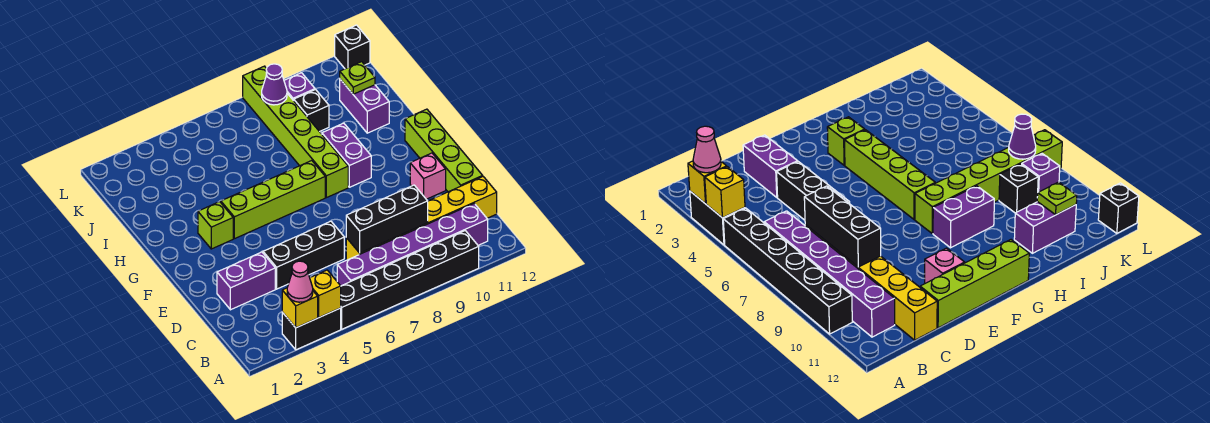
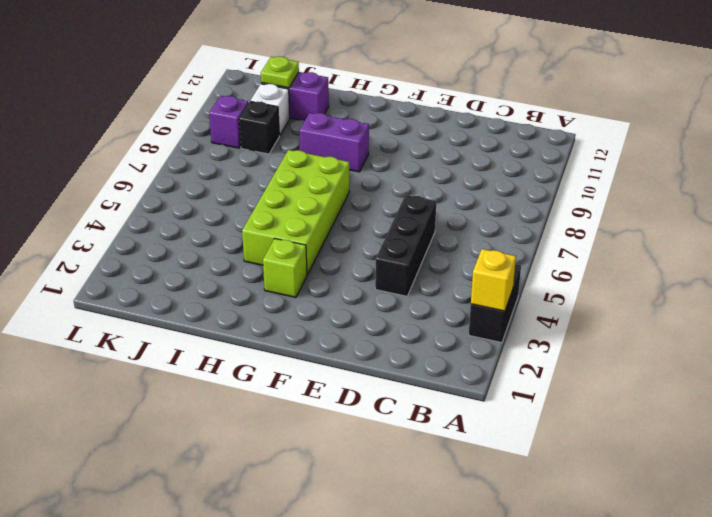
lime 2x4 brick [242,150,349,275] -> lime 1x4 brick [221,161,325,239]
white 1x1 brick [250,84,290,136] -> none
none -> black 1x6 brick [341,231,479,329]
none -> purple 1x6 brick [337,204,488,286]
none -> yellow 1x6 brick [346,177,497,260]

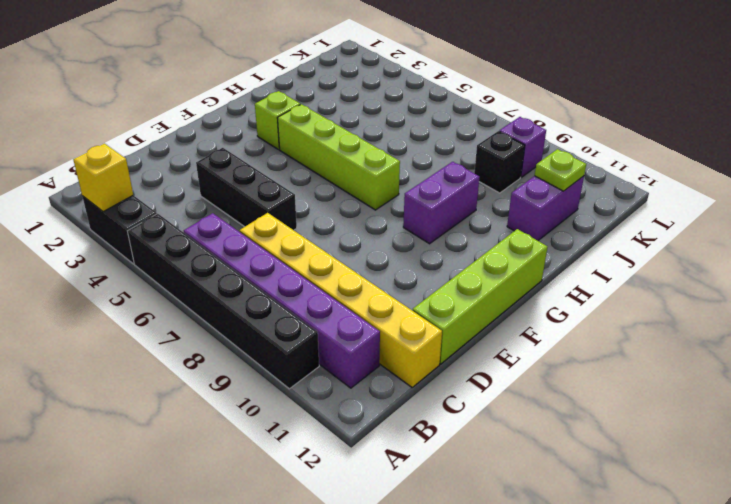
none -> purple 1x2 brick [217,252,275,310]
none -> pink 1x1 brick [410,153,446,199]
none -> lime 1x6 brick [243,66,348,198]

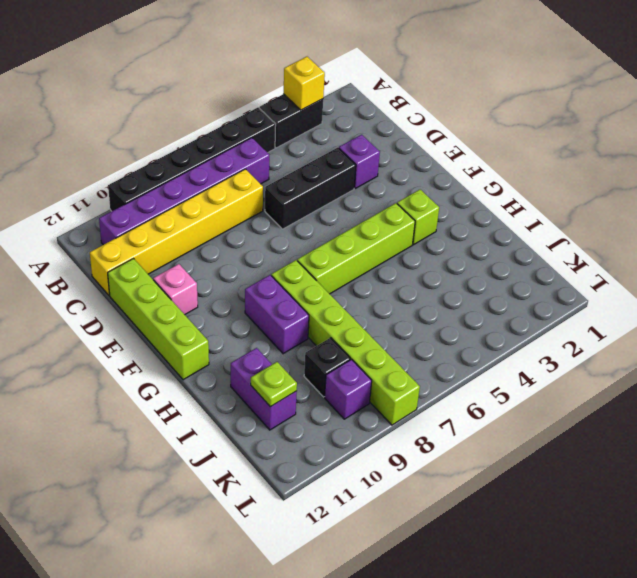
purple 1x1 brick [339,135,380,188] -> purple 1x2 brick [217,252,275,310]
none -> black 1x1 brick [335,25,370,69]
none -> yellow 1x1 brick [310,270,341,317]
none -> black 1x3 brick [346,185,428,253]

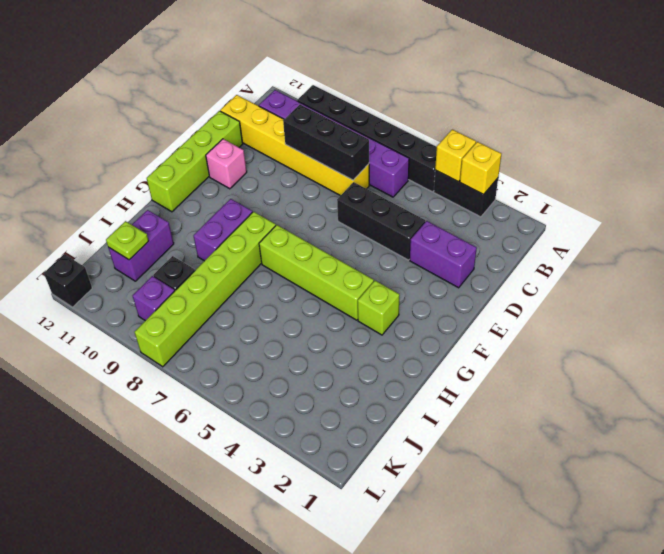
none -> purple 1x1 cone [262,64,287,105]
none -> pink 1x1 cone [287,261,313,302]

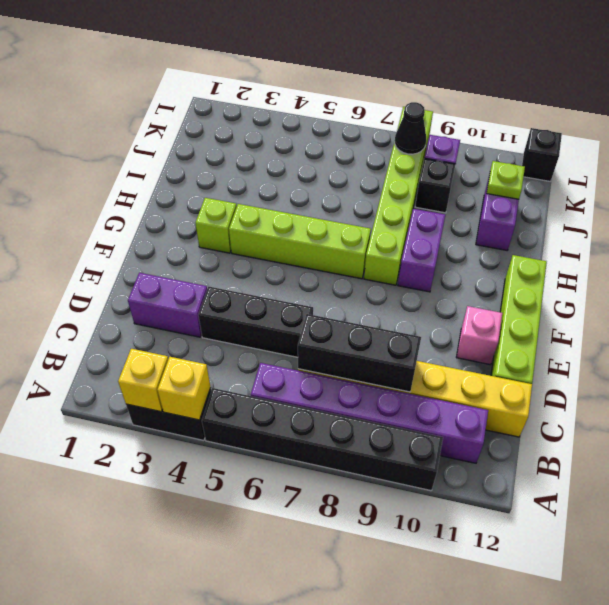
black 1x1 cone [395,102,426,154] -> purple 1x1 cone [262,64,287,105]
none -> pink 1x1 cone [287,261,313,302]

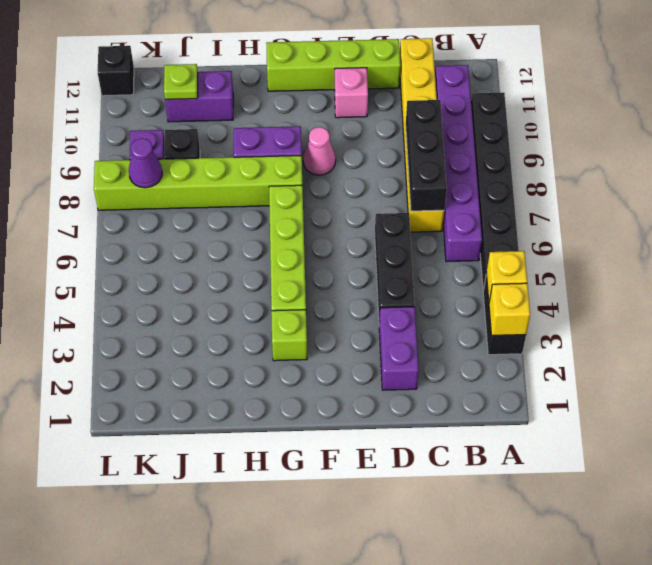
pink 1x1 cone [303,127,336,175] -> pink 1x1 cone moved to [287,261,313,302]

